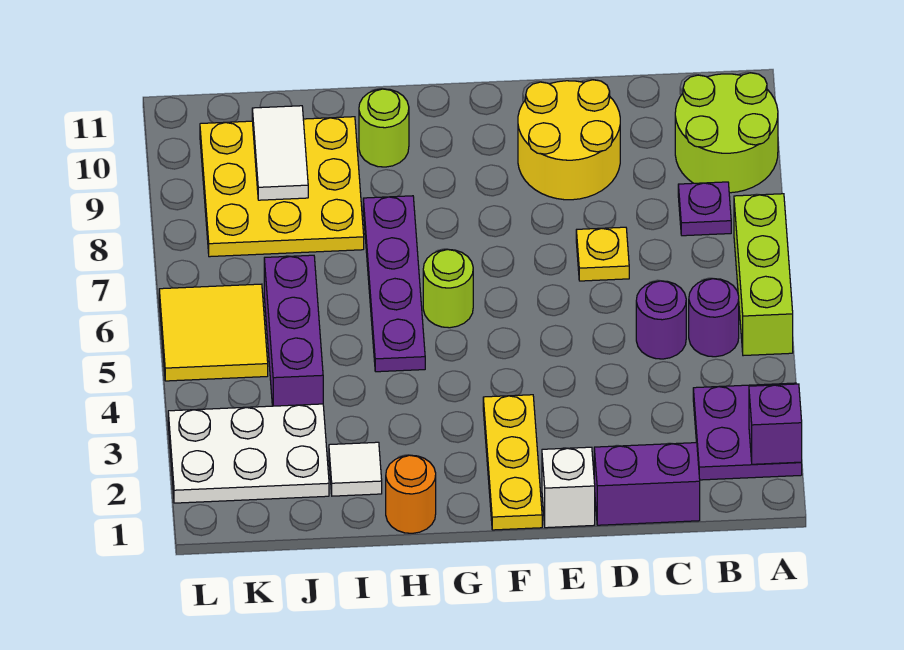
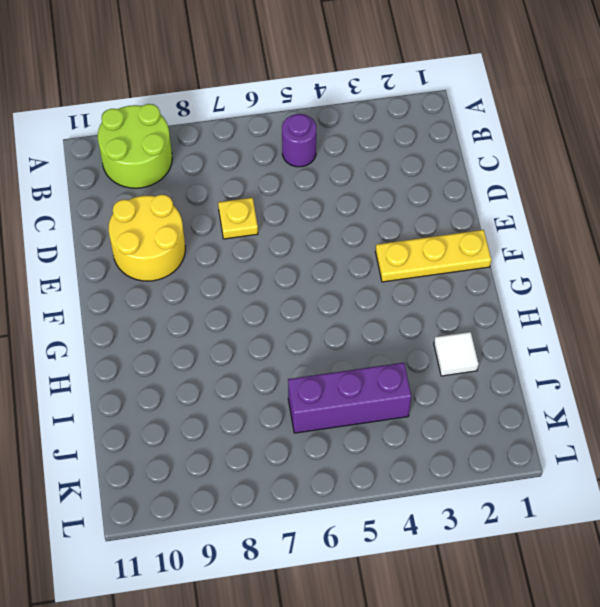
none -> purple 2x2 plate [693,383,802,480]
none -> lime 1x3 brick [734,194,793,356]
none -> purple 1x1 plate [678,182,731,236]

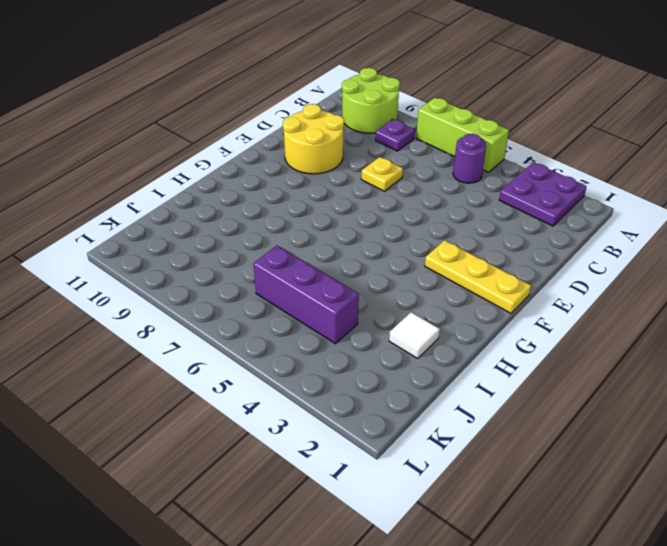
none -> purple 1x2 brick [594,443,700,525]
none -> purple 1x1 round brick [636,281,686,359]
none -> white 1x1 brick [542,447,595,528]

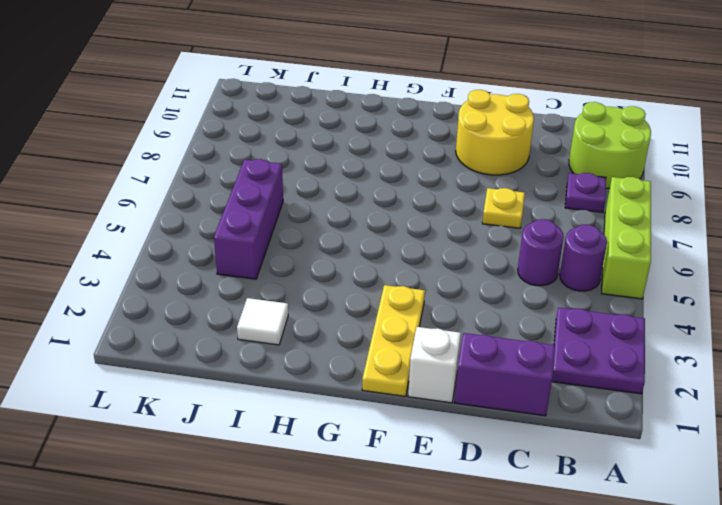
none -> lime 1x1 round brick [423,249,473,328]
none -> orange 1x1 round brick [386,455,436,533]
none -> purple 1x4 plate [363,196,425,372]

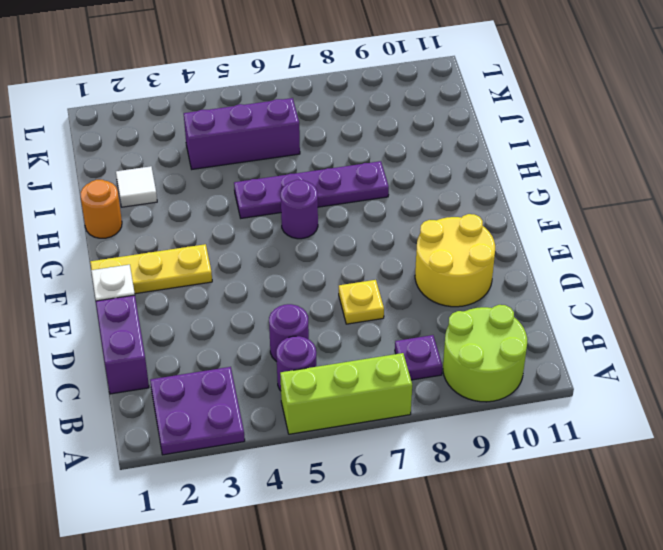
purple 1x1 round brick [281,180,318,239] -> lime 1x1 round brick [423,249,473,328]
none -> lime 1x1 round brick [359,89,409,167]
none -> yellow 3x3 plate [200,117,364,257]
none -> white 2x3 plate [168,404,329,503]

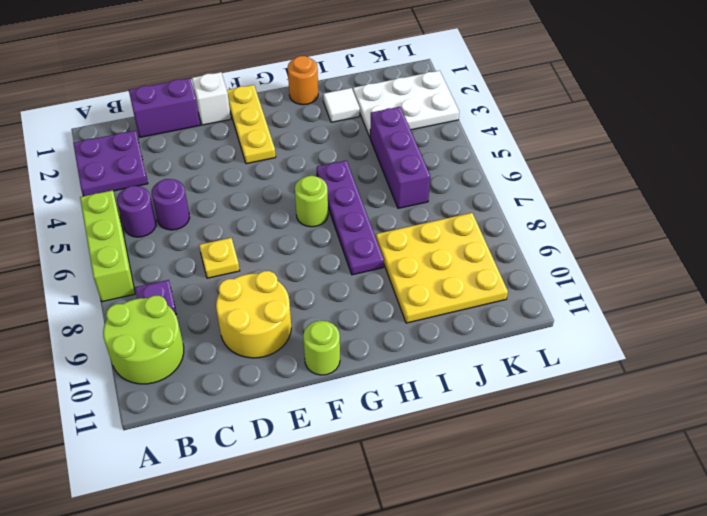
lime 1x1 round brick [303,321,340,375] -> lime 1x1 round brick moved to [359,89,409,167]
none -> yellow 2x2 tile [159,284,268,381]
none -> purple 1x1 brick [749,384,802,464]
none -> white 1x2 tile [252,106,308,200]

